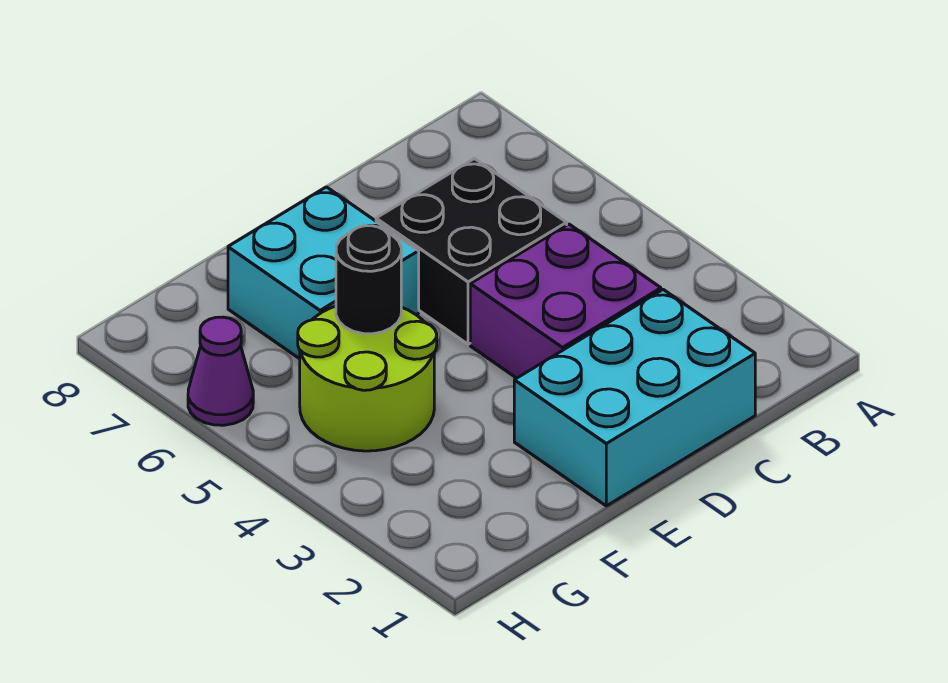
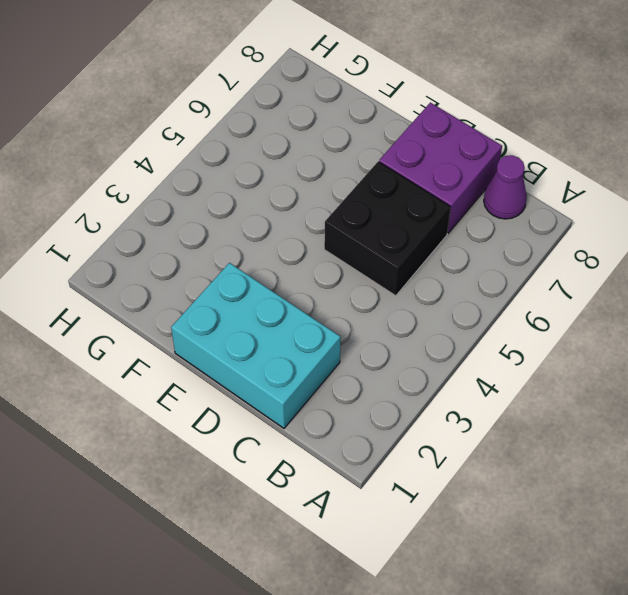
purple 1x1 cone [484,155,527,219] -> purple 1x1 cone moved to [188,317,253,425]
purple 2x2 brick [379,102,502,233] -> purple 2x2 brick moved to [470,224,661,378]
none -> cyan 2x2 brick [228,187,419,359]
none -> lime 2x2 round brick [298,306,437,451]

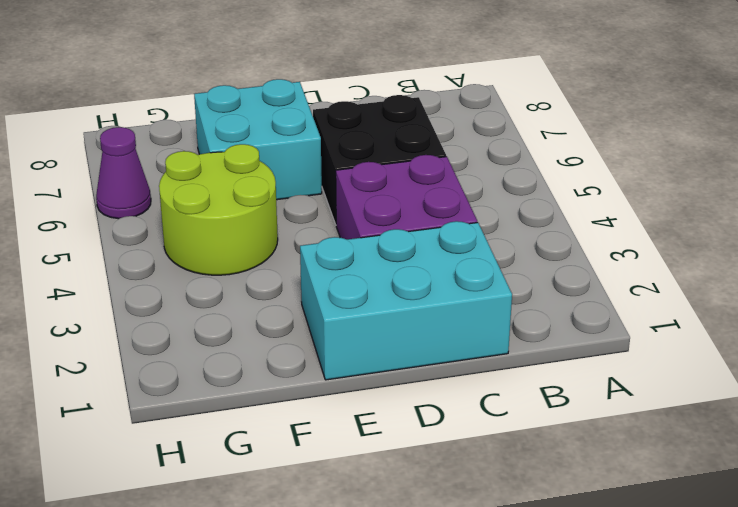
none -> black 1x1 round brick [336,226,401,334]

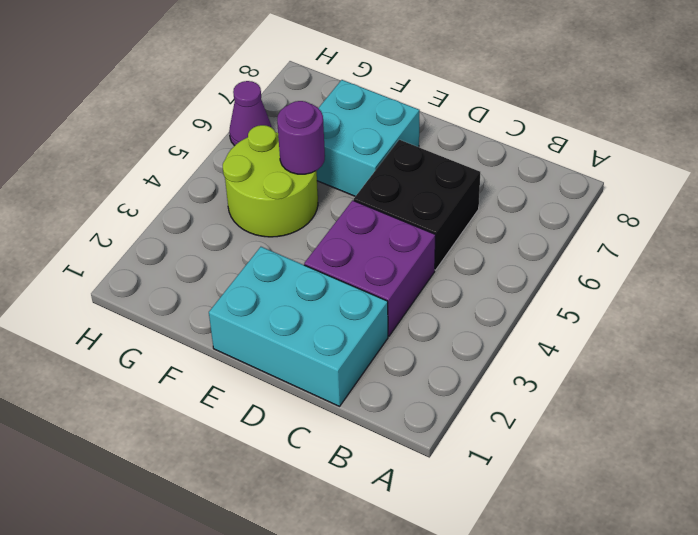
purple 1x1 round brick [277,101,325,174] -> black 1x1 round brick [336,226,401,334]

